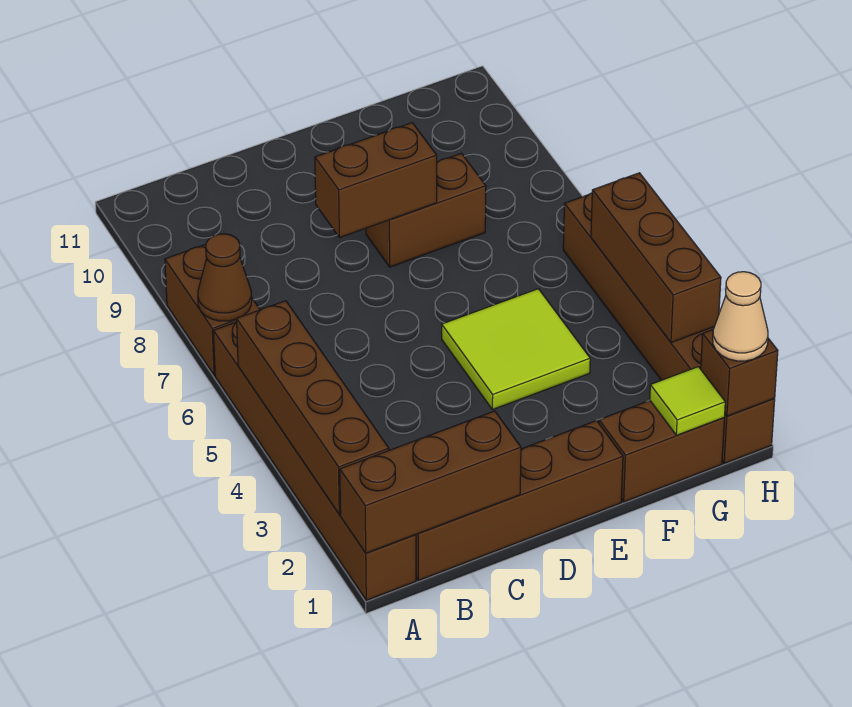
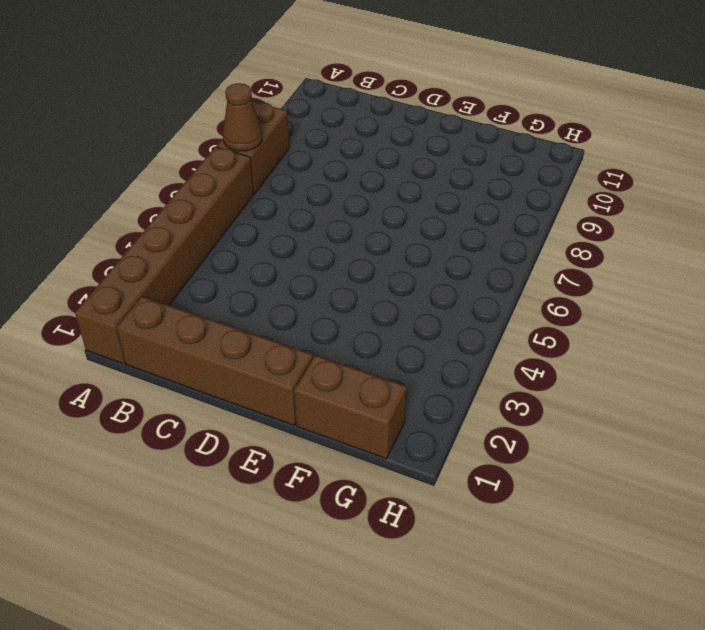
none -> lime 2x2 tile [442,289,590,410]
none -> brown 1x2 brick [366,153,486,267]
none -> brown 1x6 brick [563,193,775,463]

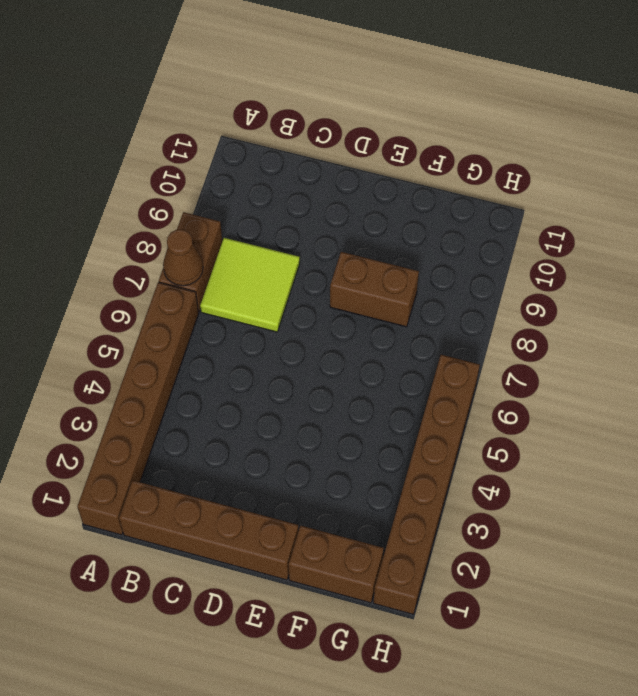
lime 2x2 tile [200,238,300,332] -> lime 2x2 tile moved to [442,289,590,410]
none -> brown 1x3 brick [340,411,521,553]
none -> brown 1x4 brick [237,301,389,514]
none -> brown 1x2 brick [315,123,437,238]

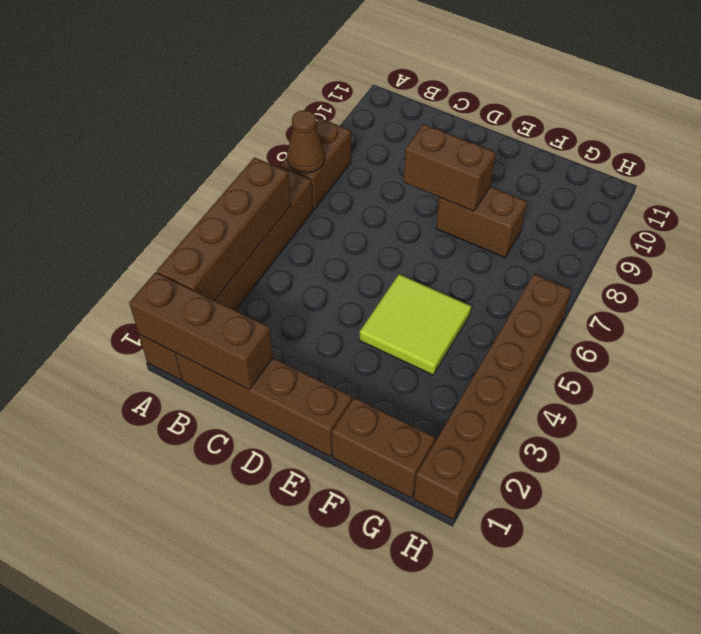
none -> lime 1x1 tile [650,367,725,435]
none -> brown 1x1 brick [701,330,778,416]
none -> brown 1x3 brick [591,173,721,343]

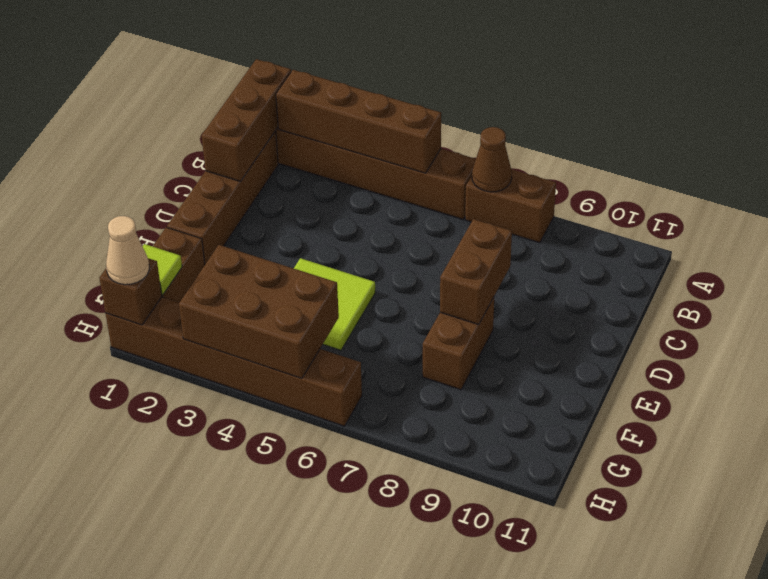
brown 2x3 brick [179,245,339,379] -> brown 1x3 brick [591,173,721,343]

